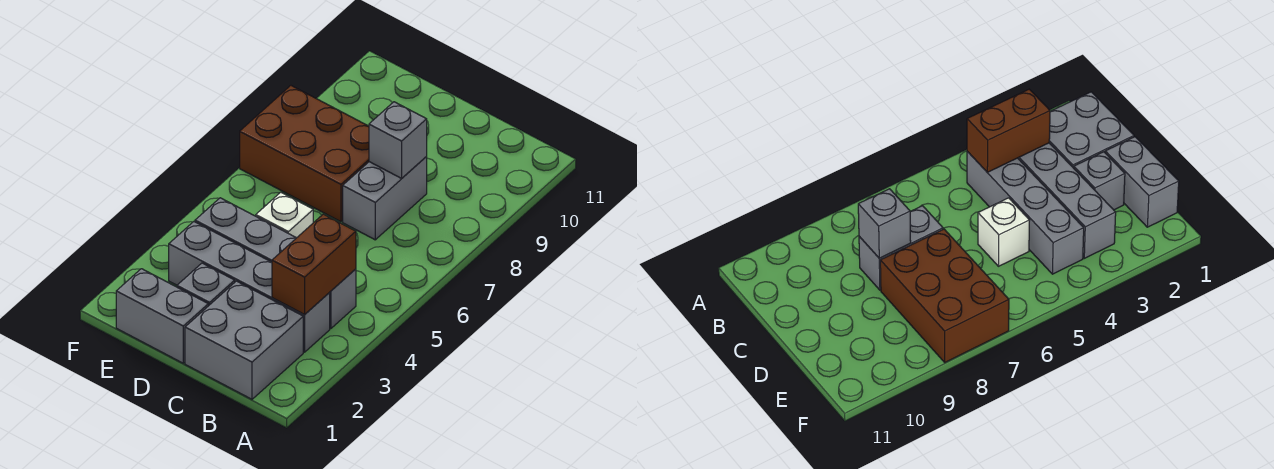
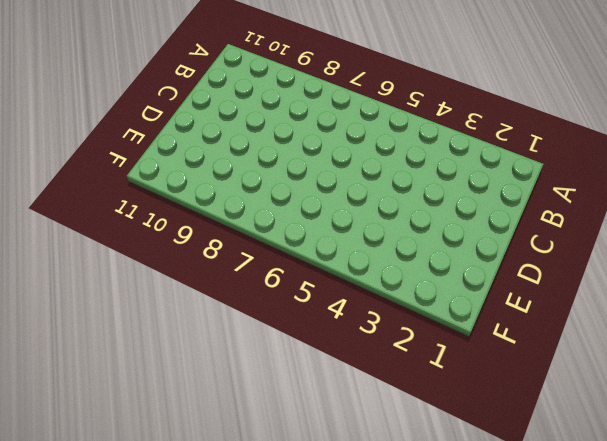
none -> grey 2x2 brick [185,281,303,399]
none -> grey 1x4 brick [169,222,330,352]

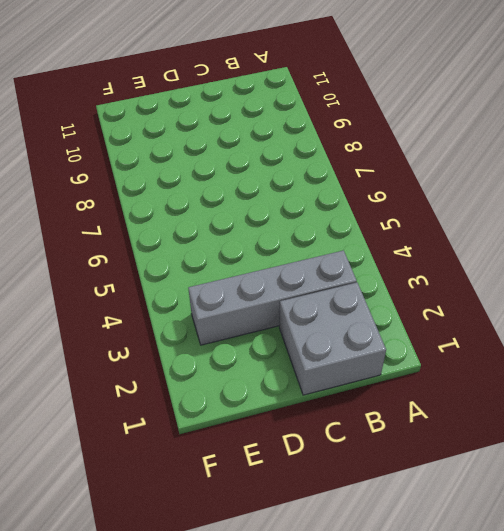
none -> grey 1x4 brick [195,198,356,329]
none -> grey 1x2 brick [343,157,427,240]

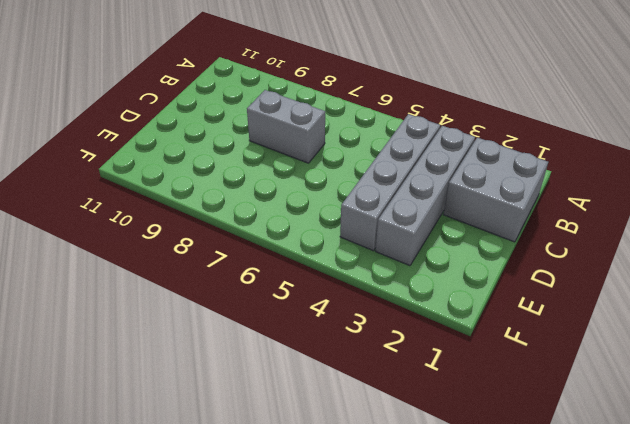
none -> grey 1x2 brick [116,269,208,363]
none -> grey 1x1 brick [177,263,235,306]

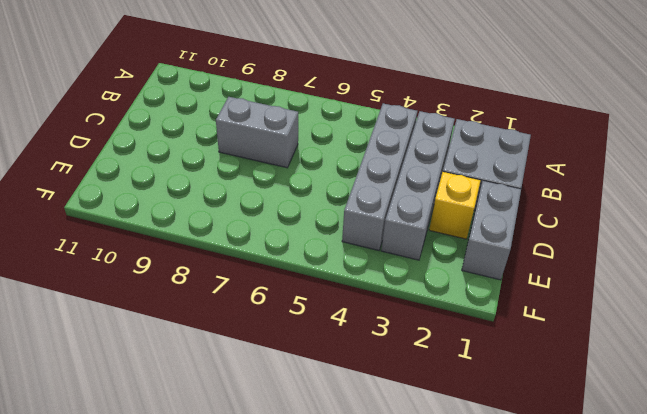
yellow 1x1 brick [429,172,481,239] -> grey 1x1 brick [177,263,235,306]
none -> white 1x1 brick [256,192,313,238]
none -> brown 2x3 brick [240,86,369,222]

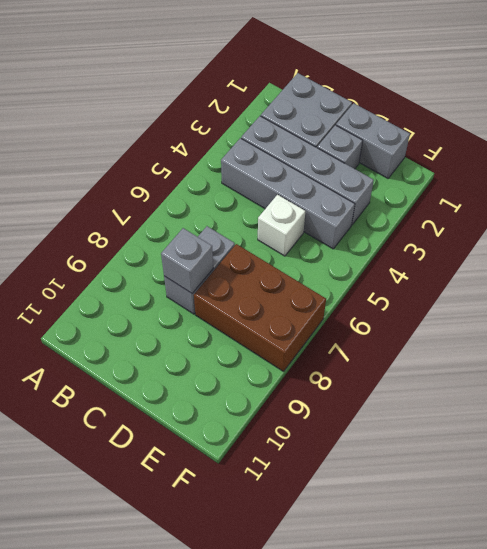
none -> brown 1x2 brick [272,214,356,315]

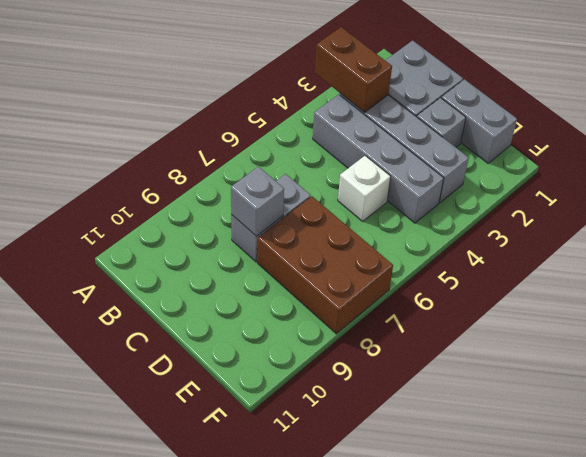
brown 1x2 brick [315,27,392,113] -> brown 1x2 brick turned to [272,214,356,315]

